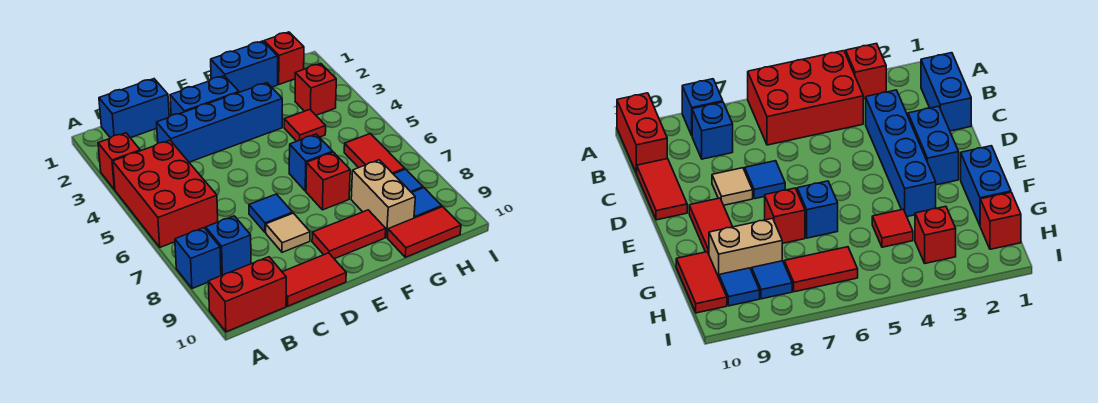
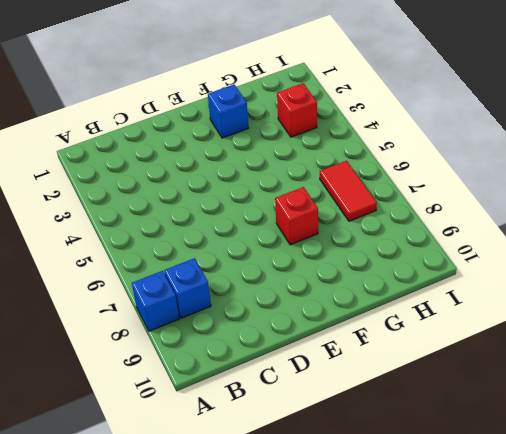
blue 1x1 brick [208,84,249,138] -> blue 1x1 brick moved to [289,134,333,191]
none -> red 1x1 brick [98,133,140,190]
none -> red 2x3 brick [113,140,218,247]
none -> red 1x2 brick [208,257,286,332]

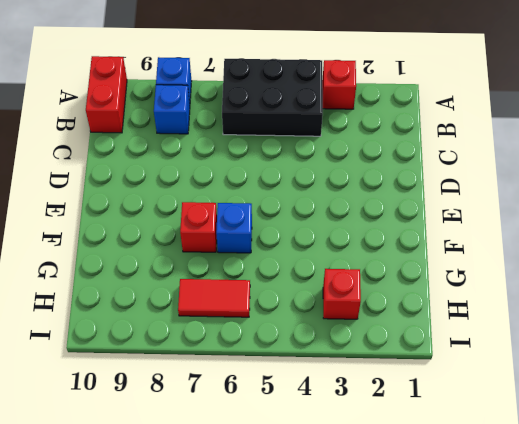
black 2x3 brick [222,59,323,136] -> red 2x3 brick [113,140,218,247]
none -> blue 1x2 brick [99,79,169,138]
none -> blue 1x4 brick [157,83,282,162]
none -> red 1x2 tile [283,253,346,306]

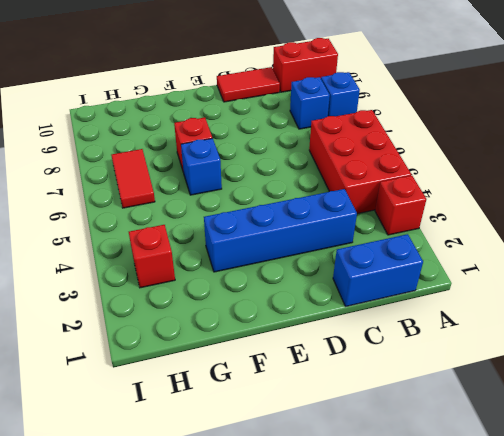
none -> blue 1x2 brick [170,76,239,115]
none -> blue 1x1 tile [249,194,293,233]
none -> tan 1x1 tile [266,213,310,252]

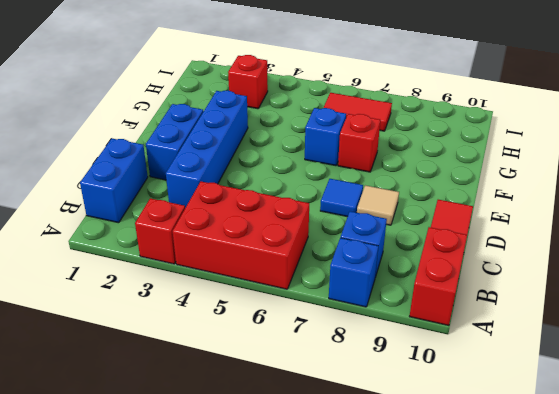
none -> red 1x2 tile [312,210,386,259]
none -> blue 1x2 brick [211,41,278,92]
none -> red 1x1 tile [284,110,326,141]

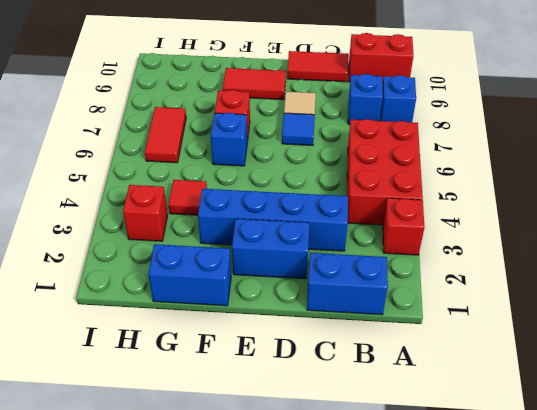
none -> tan 1x2 brick [351,160,415,237]
none -> red 1x2 tile [387,207,461,257]
none -> red 1x1 brick [264,32,304,84]

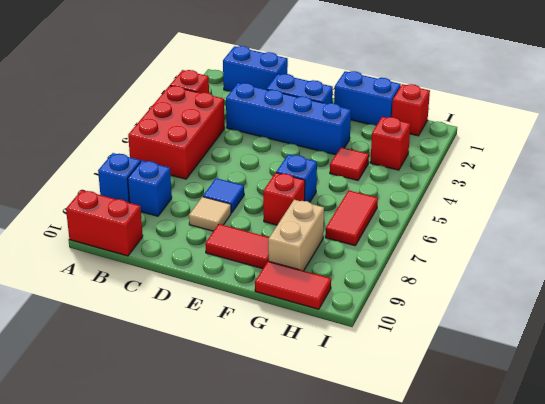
none -> red 1x2 tile [283,253,346,306]
none -> blue 1x1 tile [394,169,423,193]
none -> blue 1x1 tile [412,188,442,218]

